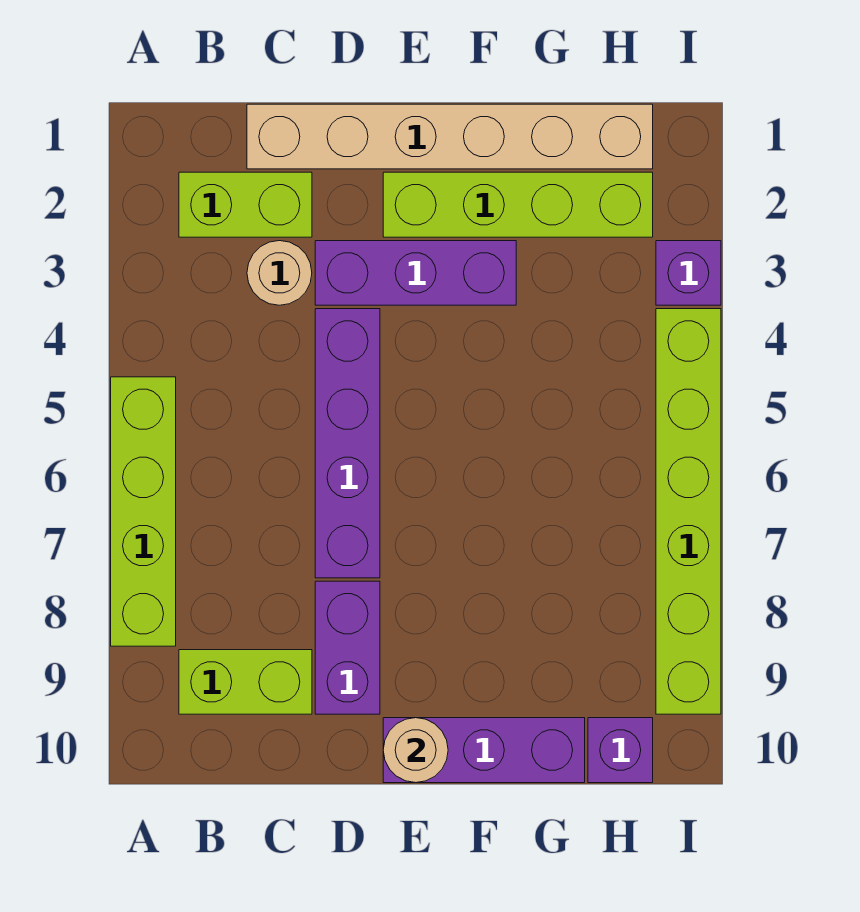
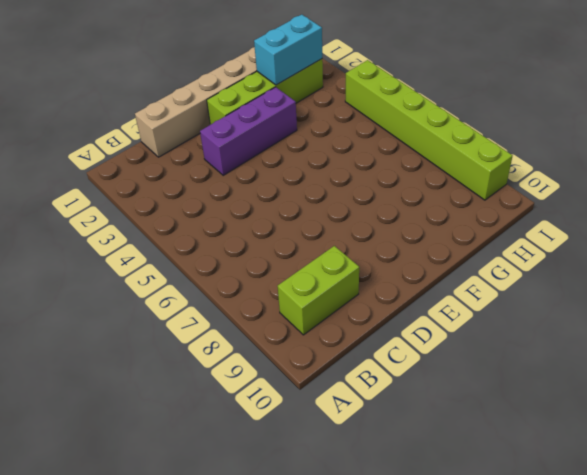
cyan 1x2 brick [254,15,322,85] -> none
none -> lime 1x4 brick [111,377,176,646]
none -> lime 1x2 brick [179,172,312,237]
none -> tan 1x1 round brick [247,241,312,305]

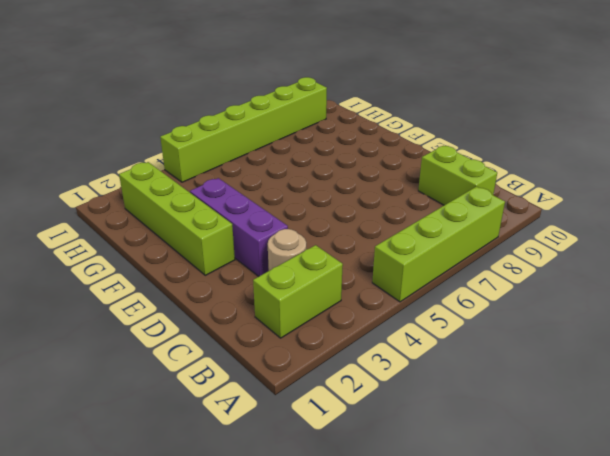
lime 1x2 brick [253,245,343,338] -> lime 1x2 brick turned to [179,172,312,237]
none -> tan 1x6 brick [247,104,653,169]
none -> purple 1x4 brick [315,309,380,578]
none -> purple 1x2 brick [315,581,380,714]

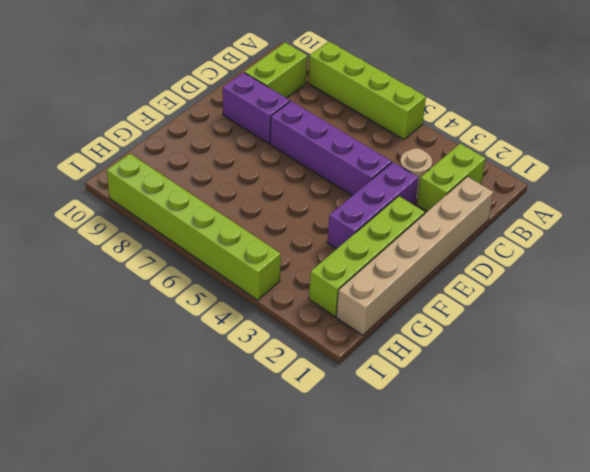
none -> purple 1x3 brick [383,718,585,783]
none -> purple 1x1 brick [588,718,653,783]
none -> purple 1x1 brick [656,241,721,305]

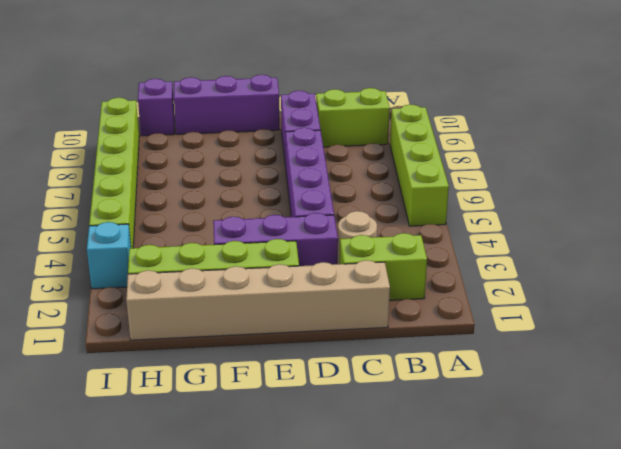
cyan 1x1 brick [87,222,131,289] -> purple 1x1 brick [656,241,721,305]
none -> tan 1x1 round brick [383,718,448,783]

